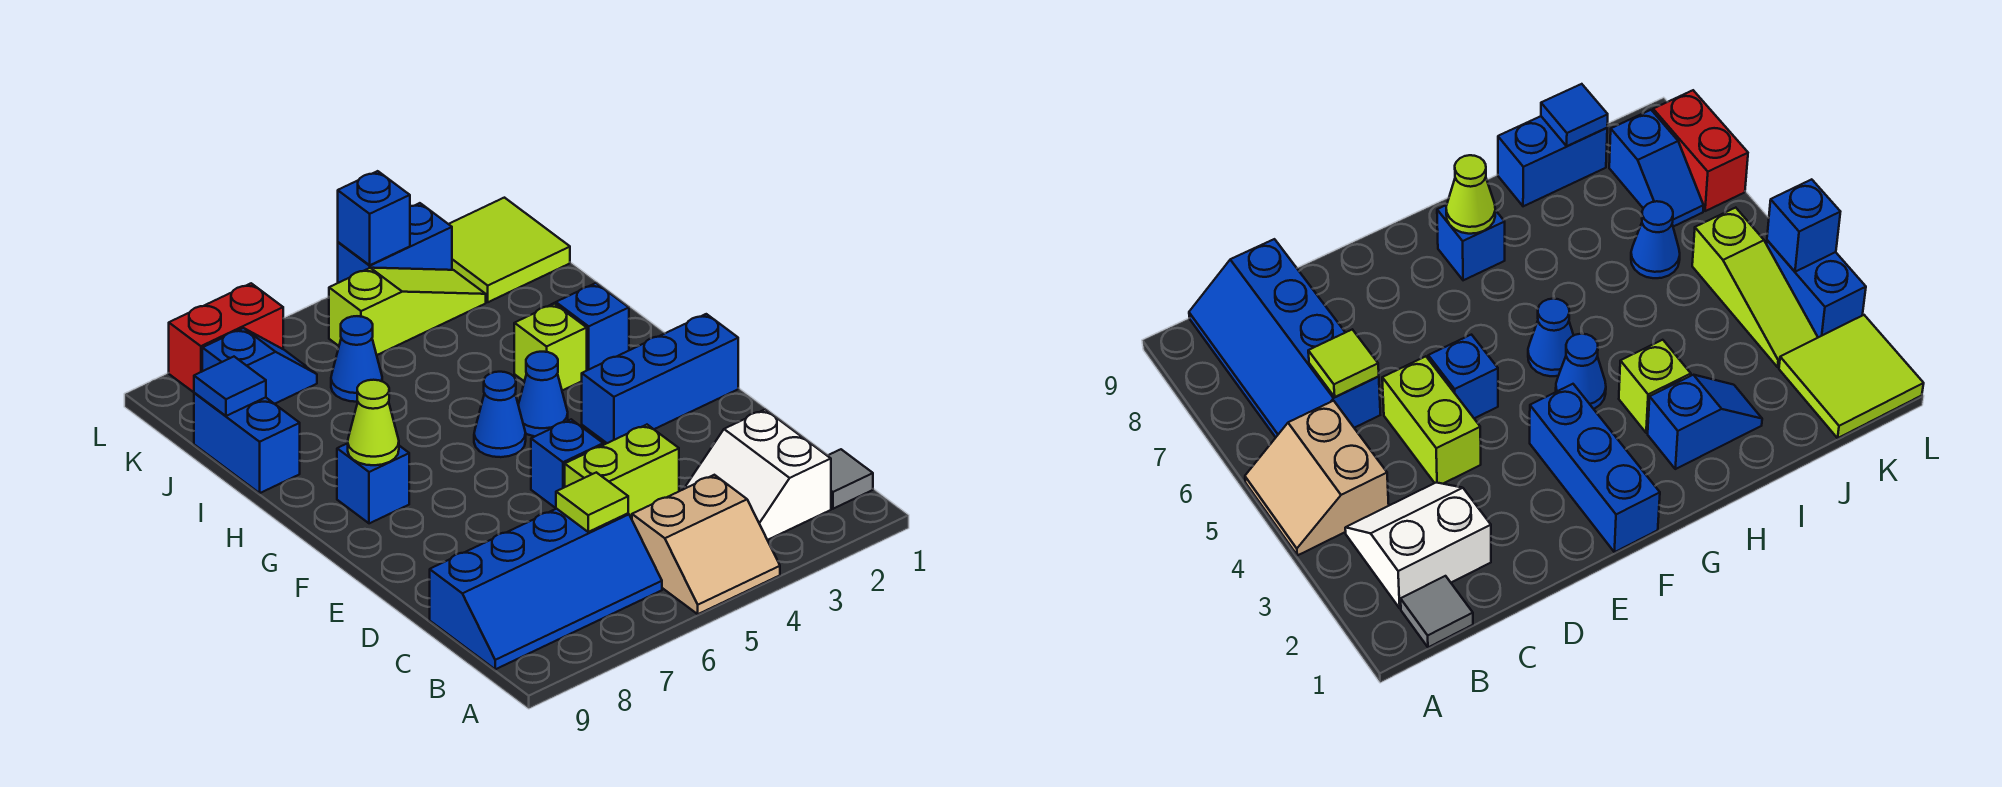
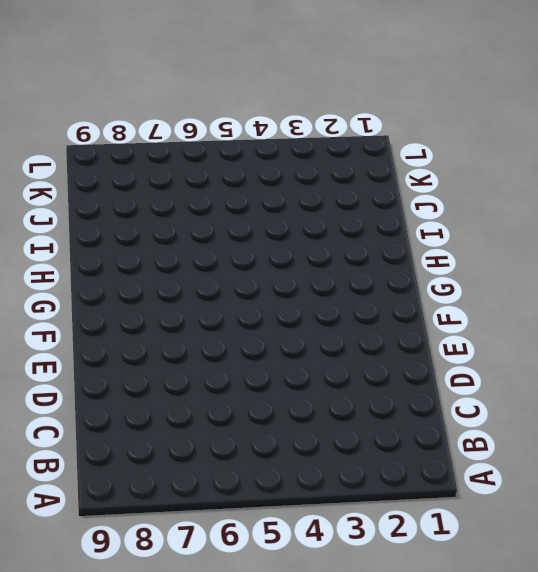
none -> tan 2x2 slope [632,475,780,614]
none -> grey 1x1 tile [828,449,873,509]
none -> white 2x2 slope [684,410,831,540]

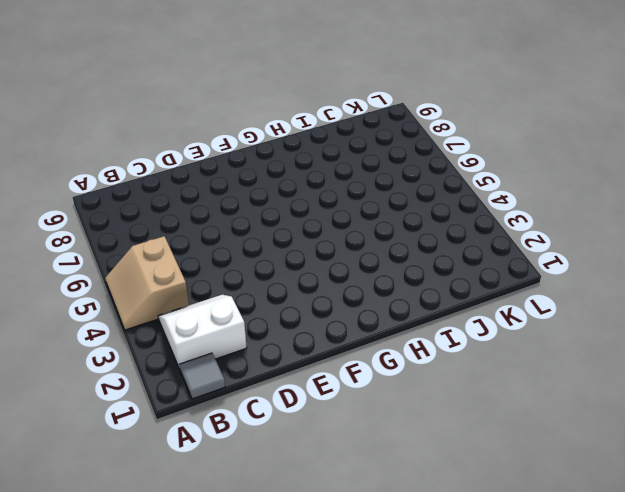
none -> blue 2x4 slope [430,509,662,669]
none -> lime 1x2 brick [565,425,679,519]
none -> blue 1x1 brick [531,419,603,508]

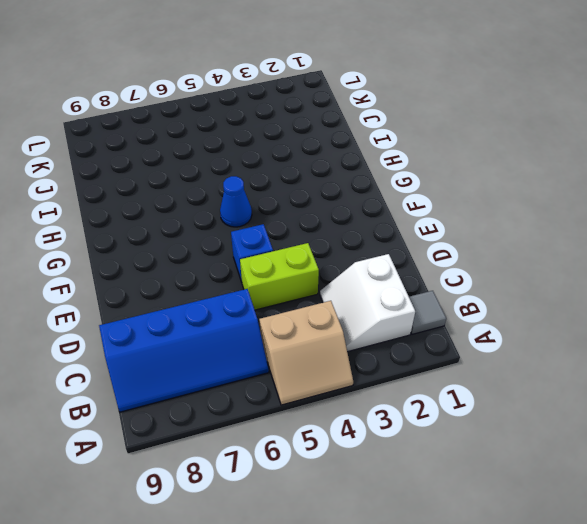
none -> blue 1x3 brick [582,314,738,443]
none -> blue 1x1 cone [518,352,568,437]
none -> blue 1x1 brick [337,443,409,523]

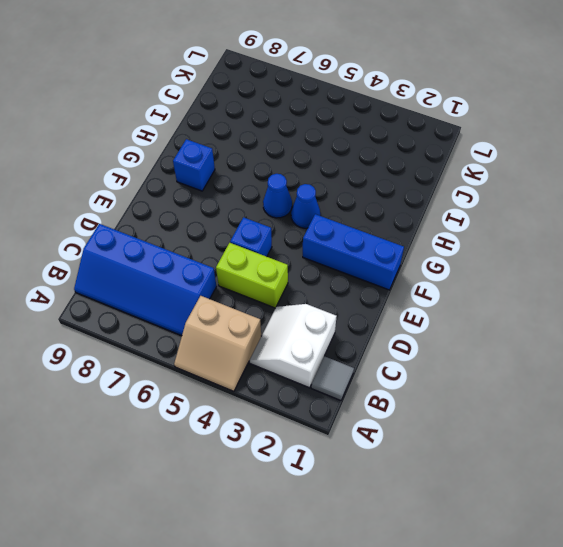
none -> blue 1x2 slope [549,283,629,370]
none -> lime 1x1 brick [514,304,587,391]
none -> blue 1x2 brick [194,393,300,493]

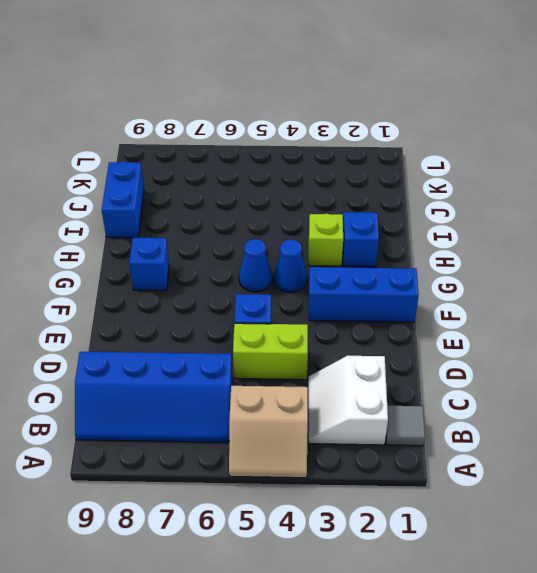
none -> blue 1x1 cone [331,316,382,402]
none -> lime 2x2 tile [449,198,570,302]
none -> lime 1x3 slope [329,268,486,355]

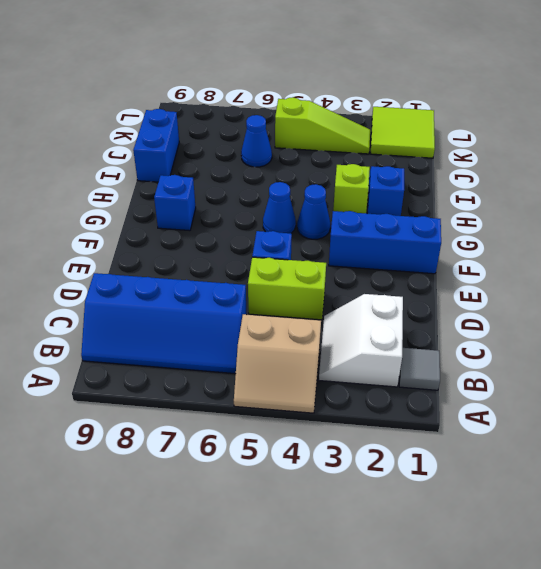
none -> blue 1x2 slope [202,328,317,404]
none -> blue 1x2 brick [338,203,452,283]
none -> red 1x2 brick [169,283,283,392]

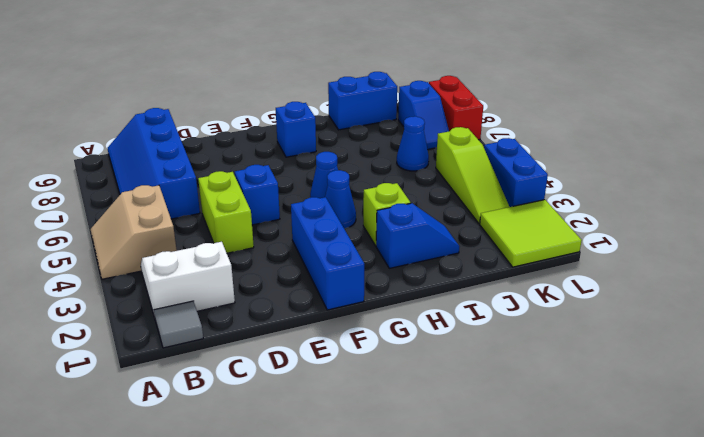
none -> lime 1x1 tile [556,472,628,532]
none -> lime 1x1 cone [348,380,399,465]
none -> blue 1x1 tile [194,357,266,416]

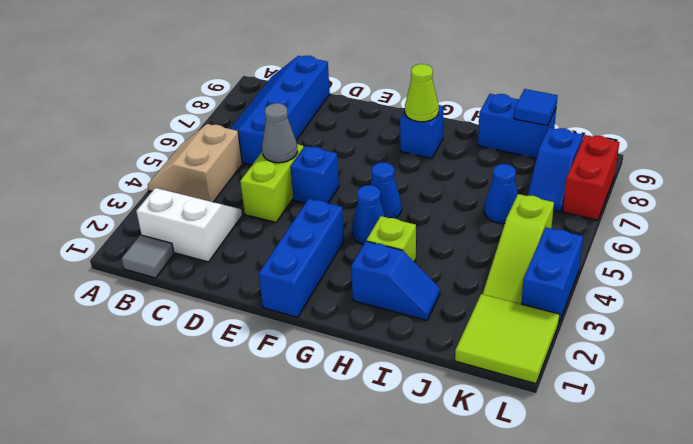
grey 1x1 cone [262,103,298,163] -> none
none -> lime 1x1 tile [556,472,628,532]
none -> blue 1x1 brick [338,171,410,265]

